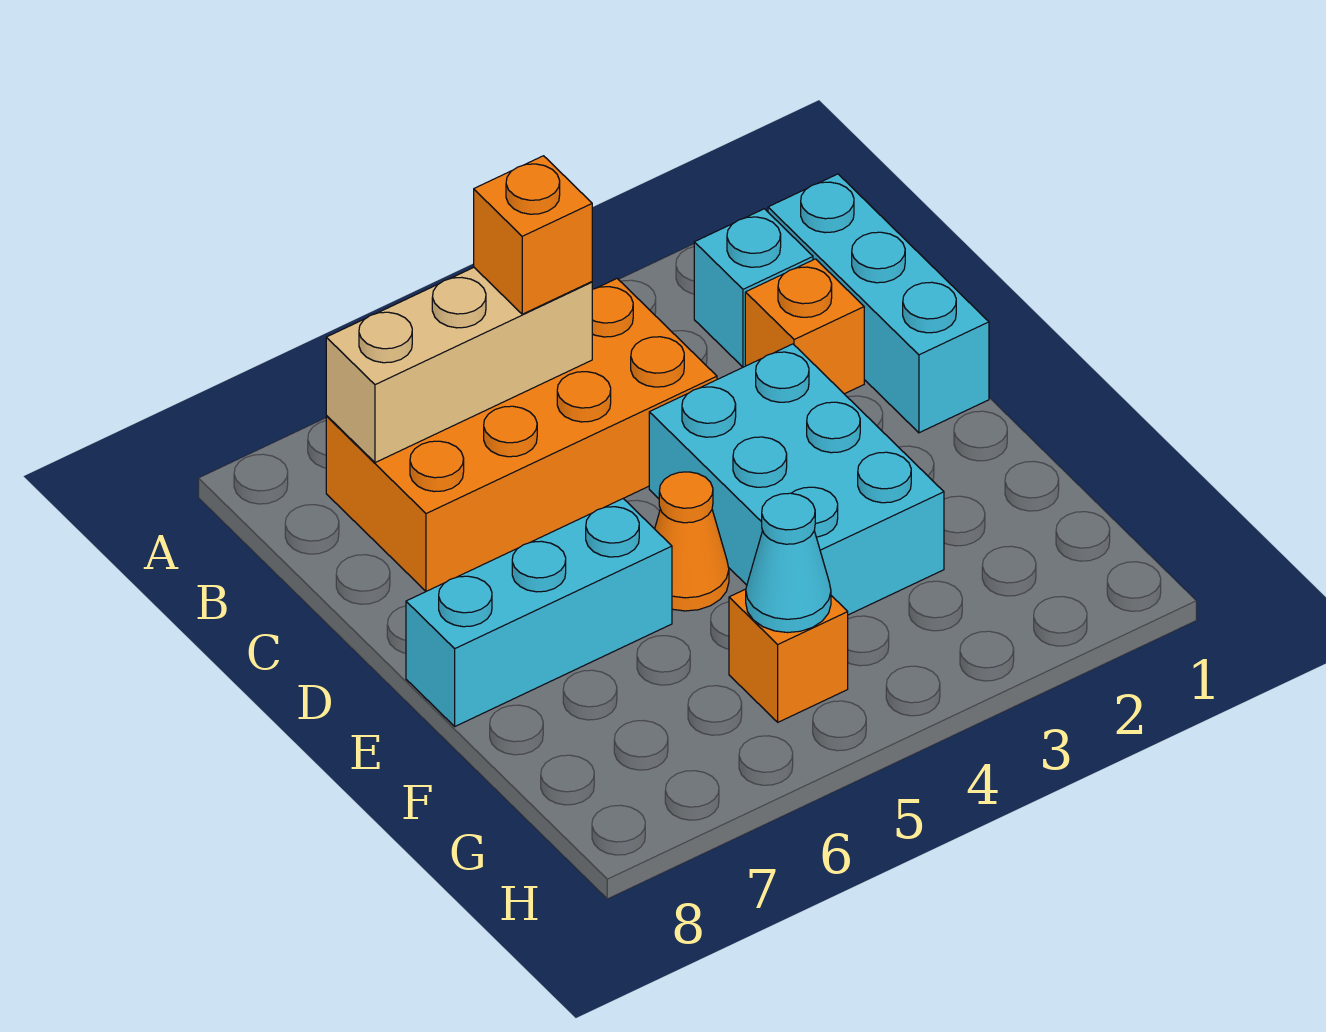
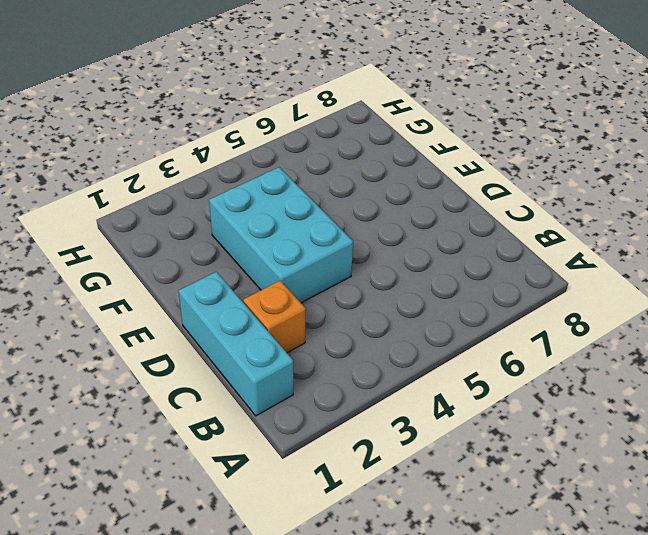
none -> cyan 1x1 brick [694,209,813,367]
none -> orange 2x4 brick [326,279,717,591]

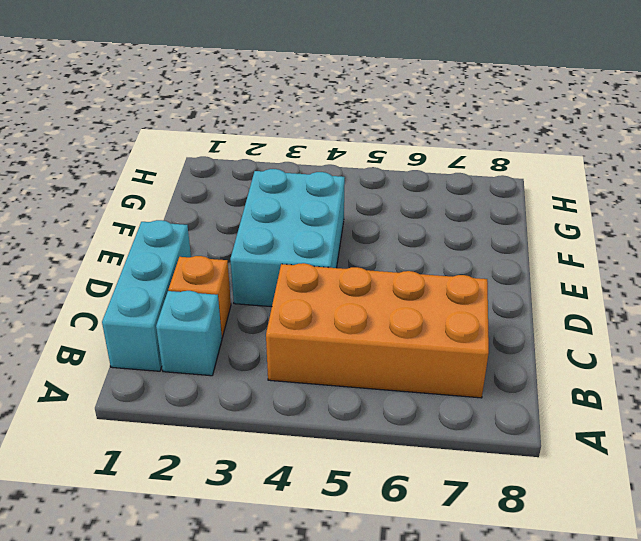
none -> orange 1x1 cone [655,472,729,611]
none -> cyan 1x3 brick [406,499,672,726]

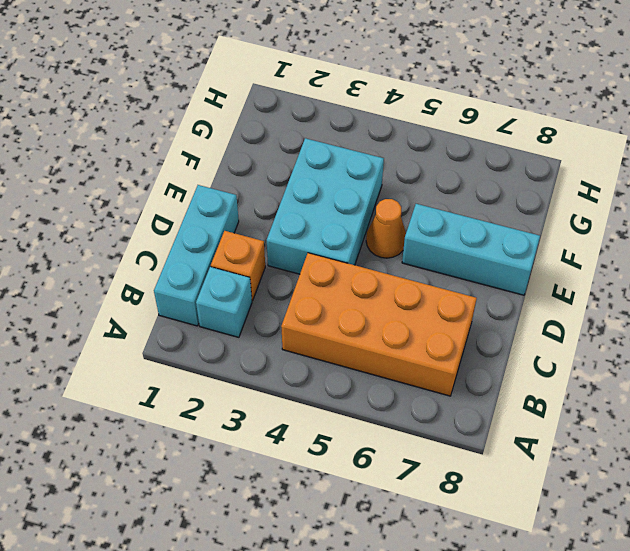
none -> orange 1x1 brick [729,589,848,722]
none -> tan 1x3 brick [326,268,592,463]

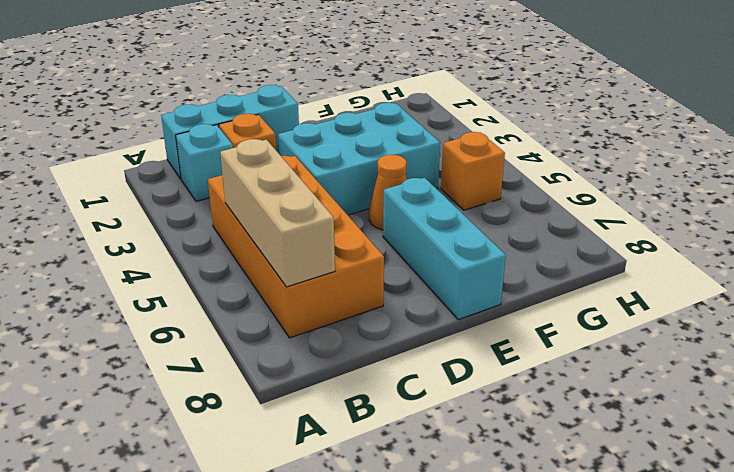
none -> cyan 1x1 cone [746,493,831,633]
none -> orange 1x1 brick [474,156,592,314]

